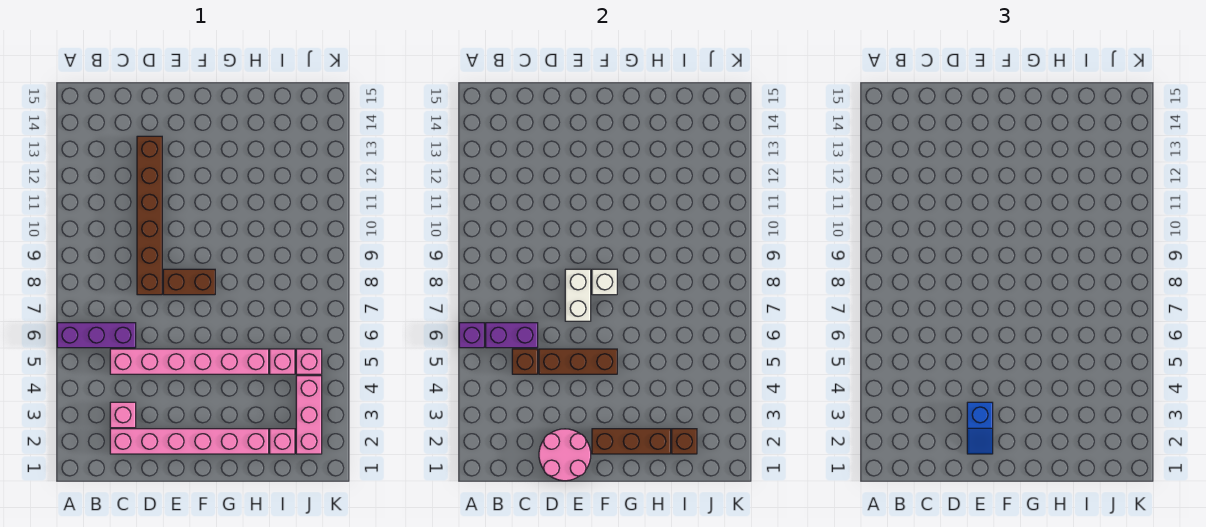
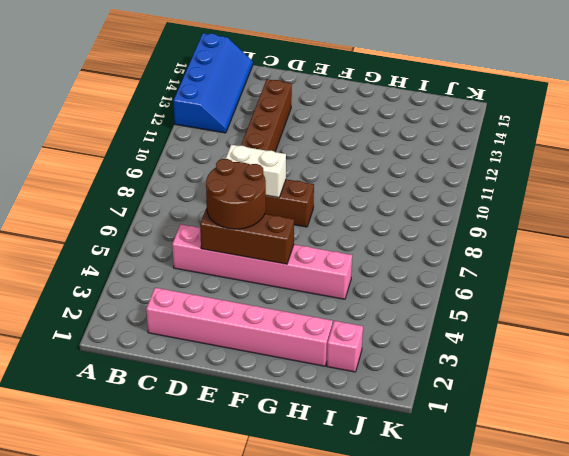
blue 2x4 slope [173,33,253,133] -> none
brown 2x2 round brick [206,159,266,229] -> none
white 1x2 brick [226,145,286,198] -> white 1x2 brick turned to [565,269,591,321]
none -> purple 1x3 brick [57,323,136,348]
none -> pink 1x1 brick [110,402,136,428]
none -> pink 1x1 brick [270,349,295,374]

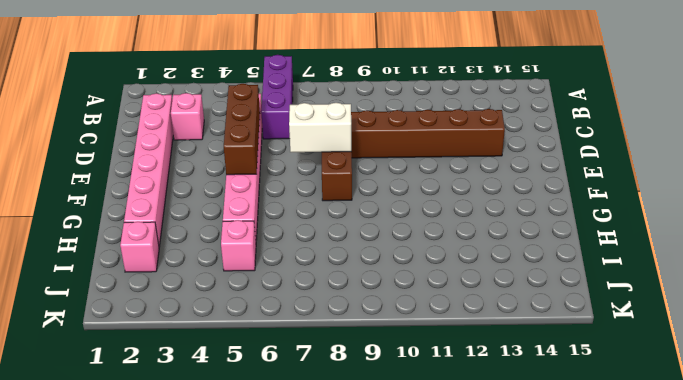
none -> pink 1x3 brick [296,376,322,454]
none -> pink 1x1 brick [296,349,322,374]
none -> purple 1x1 brick [459,323,484,348]

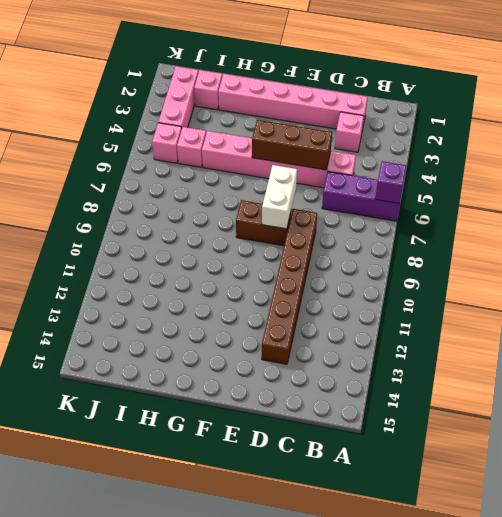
none -> purple 1x2 brick [486,323,538,348]
none -> brown 1x1 brick [512,349,538,374]
none -> pink 2x2 round brick [539,429,591,481]

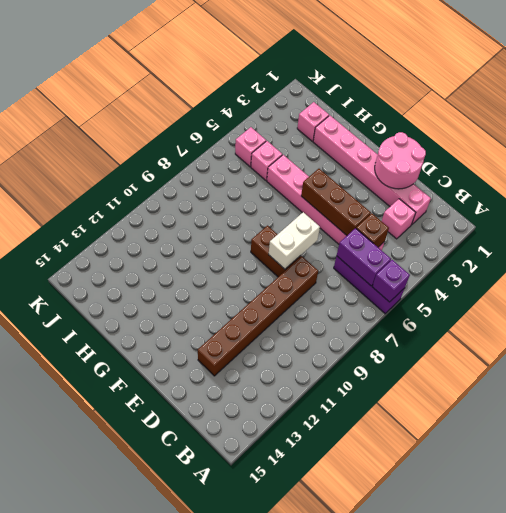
none -> pink 1x3 brick [296,376,322,454]
none -> brown 1x3 brick [592,429,671,454]
none -> white 1x1 brick [592,269,617,295]

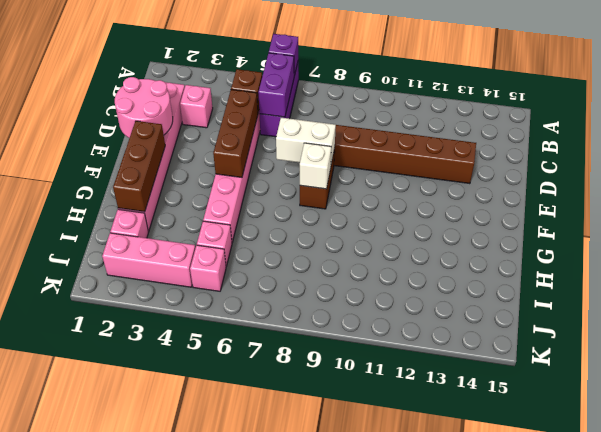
none -> brown 1x1 brick [672,429,697,454]
none -> blue 1x2 slope [967,402,993,454]

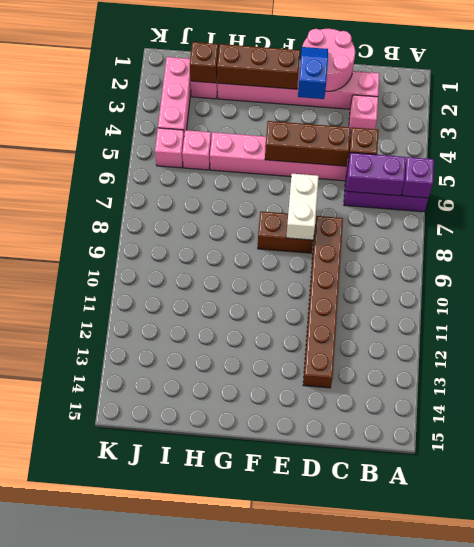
none -> white 1x1 brick [592,269,617,295]

